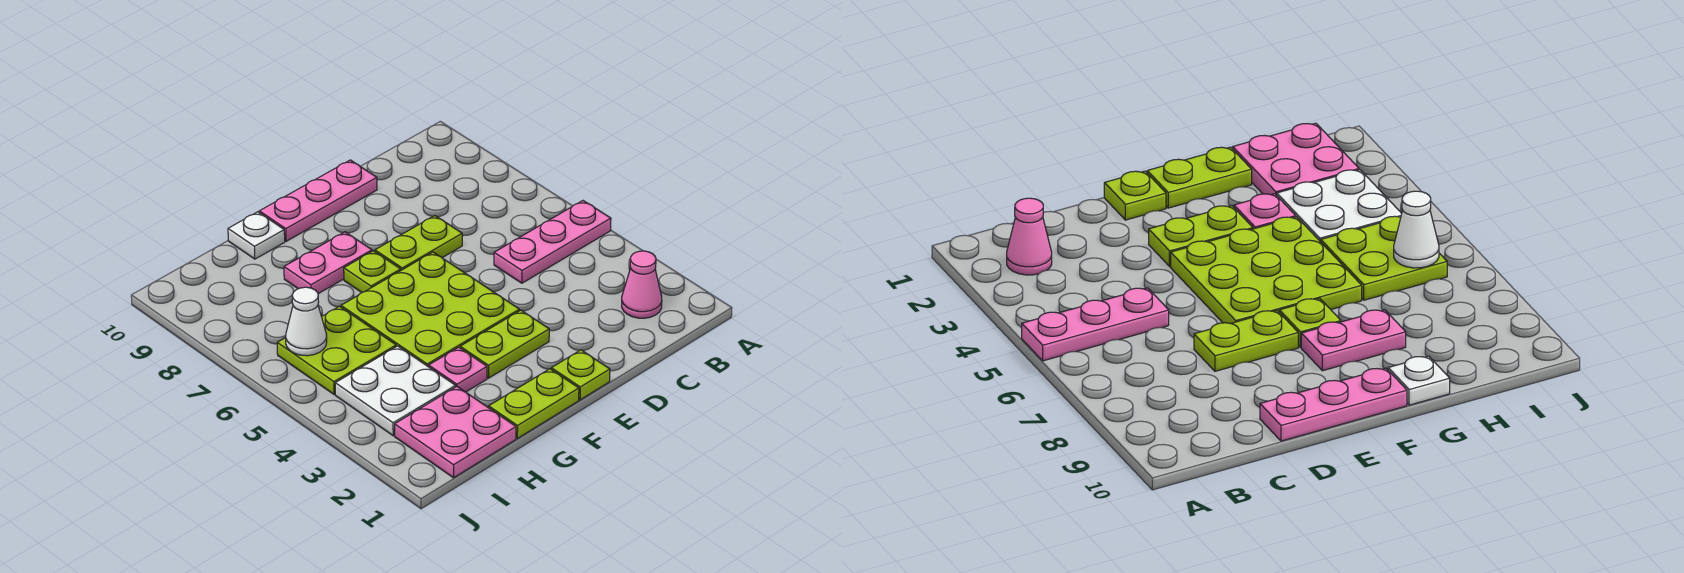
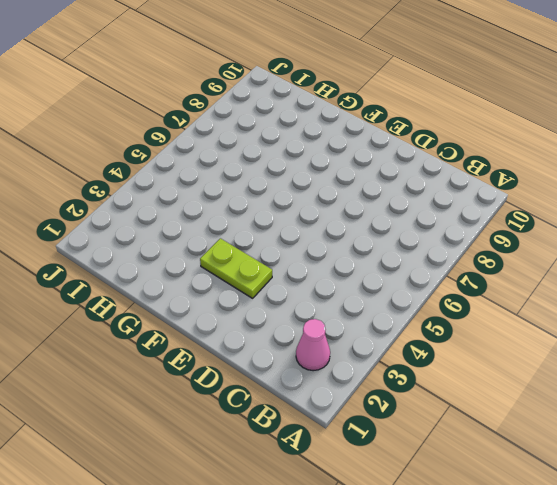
none -> pink 1x3 plate [494,201,611,283]
none -> lime 1x2 plate [375,216,462,270]
none -> pink 1x3 plate [259,160,377,241]

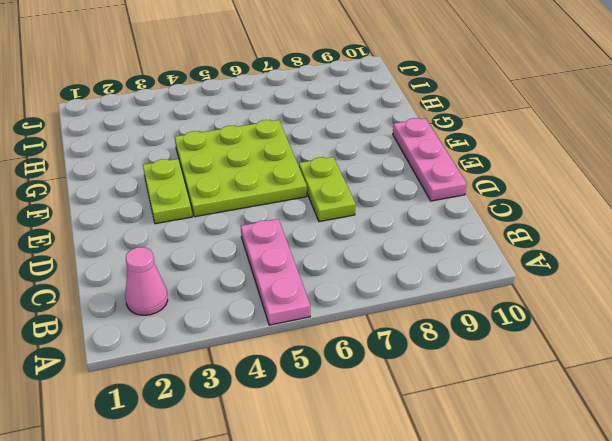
none -> lime 1x1 plate [551,350,610,400]
none -> lime 1x2 plate [488,369,579,438]
none -> lime 1x1 plate [344,251,401,292]

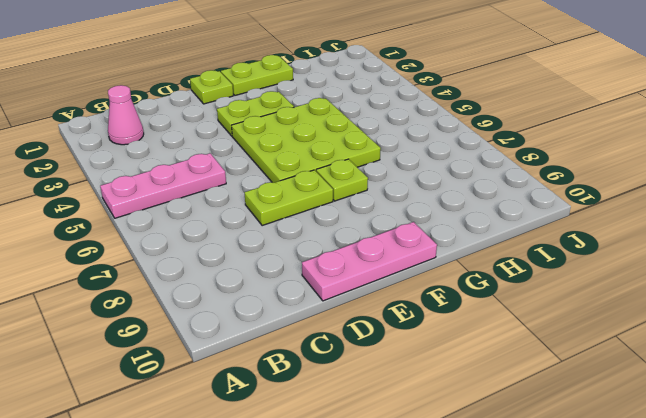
none -> pink 1x2 plate [284,232,372,294]
none -> pink 1x1 plate [429,347,487,392]
none -> white 1x1 plate [228,212,285,259]

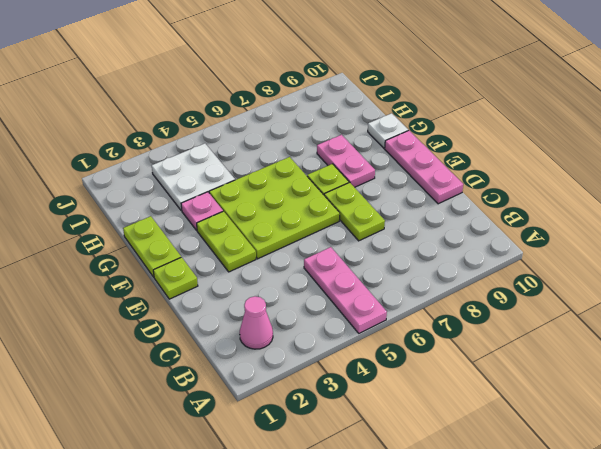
none -> pink 2x2 plate [395,387,516,478]
none -> lime 2x2 plate [277,306,396,394]
none -> white 1x1 cone [286,287,327,356]

